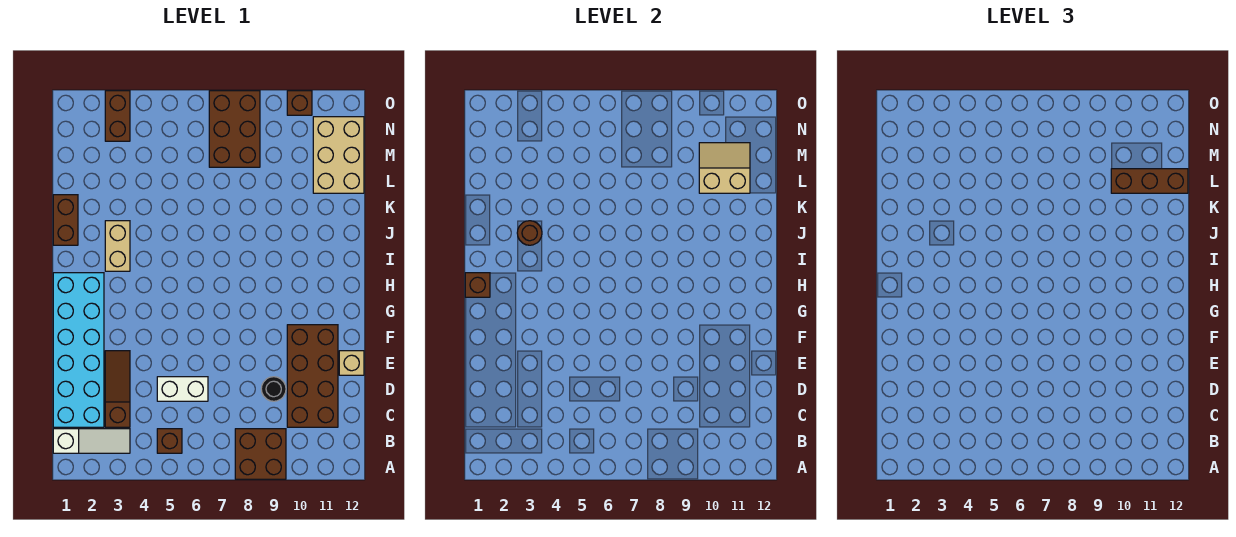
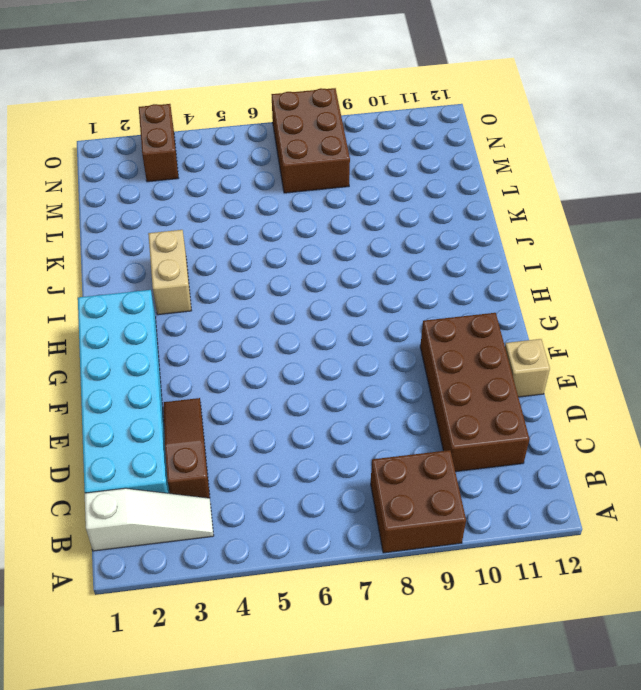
none -> brown 1x1 brick [157,429,182,453]
none -> white 1x2 brick [157,377,208,401]
none -> black 1x1 round brick [261,377,286,401]

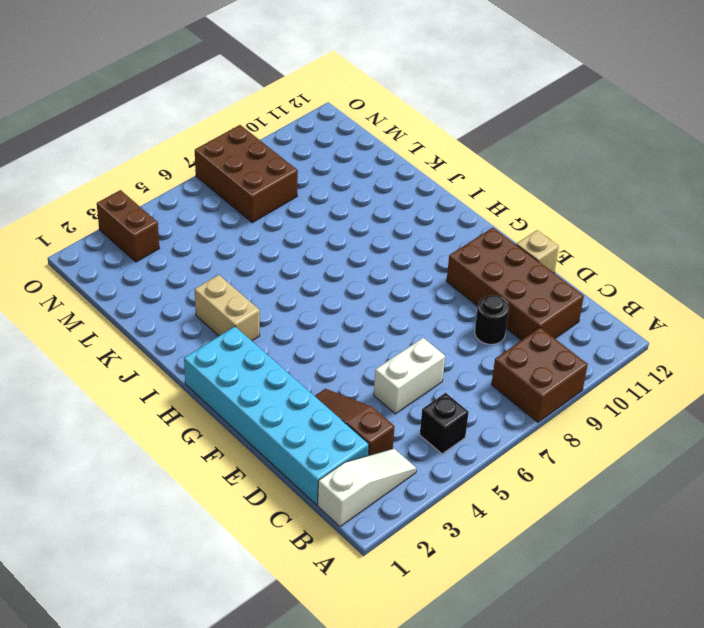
black 1x1 brick [420,393,469,454] -> brown 1x1 brick [157,429,182,453]
none -> brown 1x2 brick [53,195,78,245]
none -> tan 2x3 brick [313,117,364,193]
none -> brown 1x1 brick [287,91,312,115]

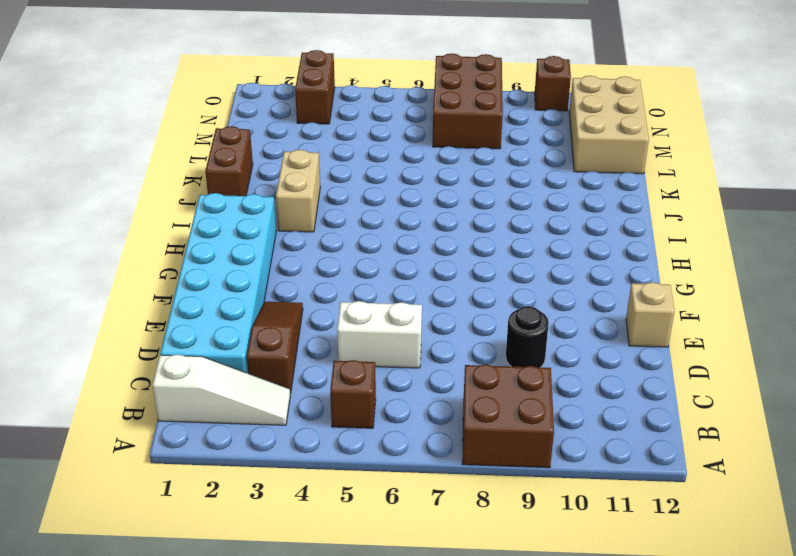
none -> brown 2x4 brick [287,325,338,427]
none -> brown 1x1 brick [465,273,490,297]
none -> brown 1x1 round brick [517,221,542,245]

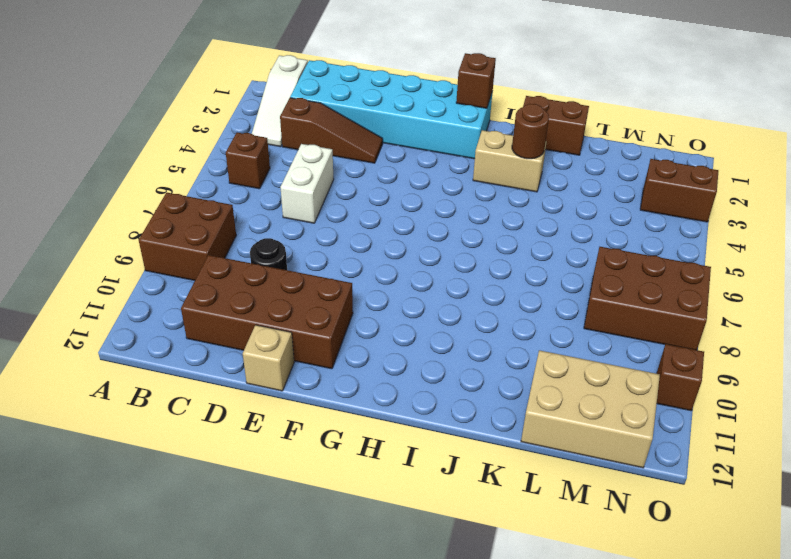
none -> tan 2x2 slope [699,143,750,193]
none -> brown 1x3 brick [1111,169,1188,193]

